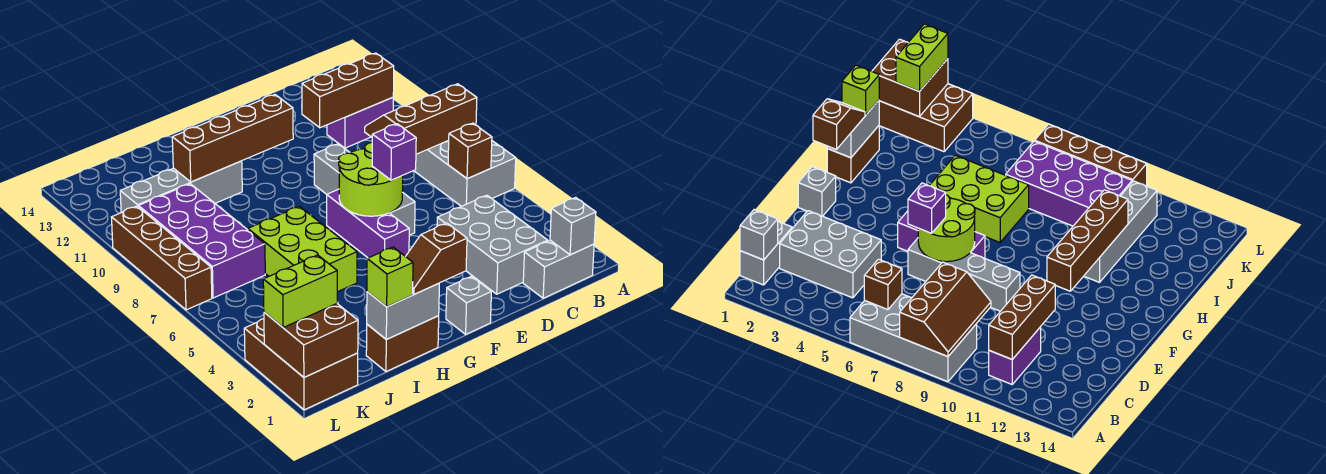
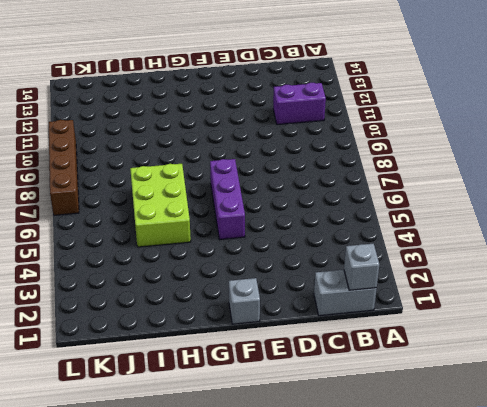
none -> grey 2x4 brick [414,140,516,206]
none -> grey 2x3 brick [437,195,548,294]
none -> grey 1x4 brick [314,144,415,235]

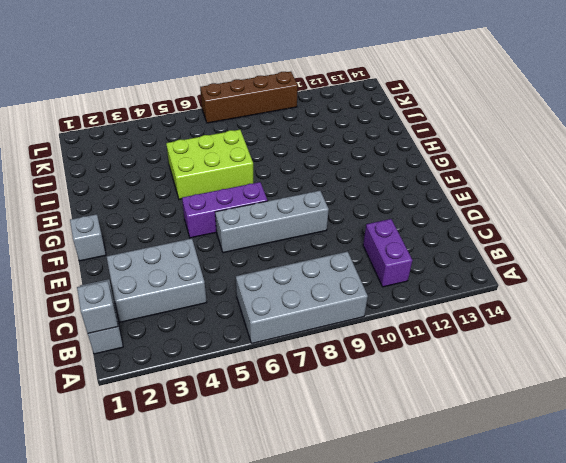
none -> brown 1x2 brick [366,316,439,372]
none -> grey 1x4 brick [120,161,242,212]
none -> purple 2x4 brick [138,184,265,298]

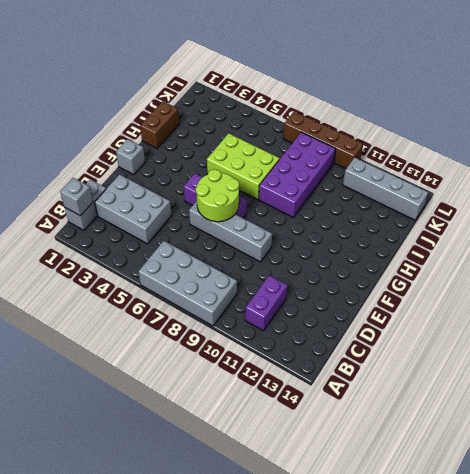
purple 2x4 brick [259,132,336,217] -> purple 2x4 brick turned to [138,184,265,298]
grey 1x4 brick [343,157,428,220] -> grey 1x4 brick turned to [120,161,242,212]
none -> brown 2x3 brick [244,319,358,410]
none -> brown 2x3 slope [365,84,477,154]
none -> brown 1x1 brick [448,123,492,179]

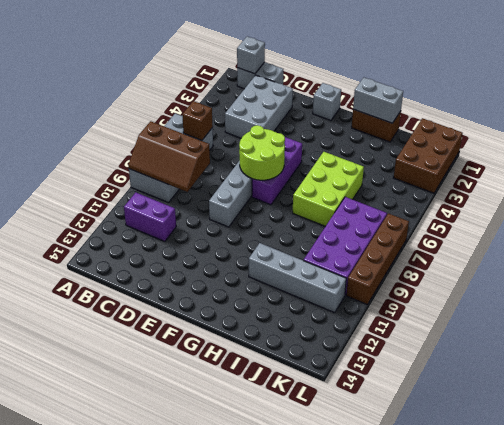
none -> brown 1x3 brick [302,53,394,128]
none -> brown 1x4 brick [172,95,293,182]
none -> brown 2x2 brick [264,304,358,377]

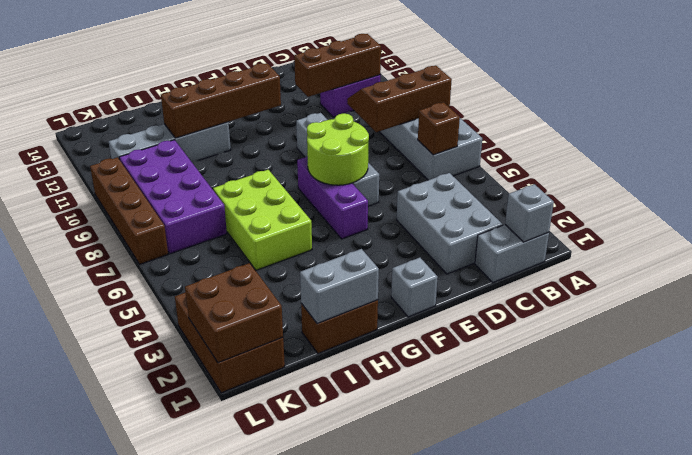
none -> purple 1x1 brick [372,124,416,180]
none -> brown 1x2 slope [406,223,467,294]
none -> lime 1x1 brick [367,247,413,307]

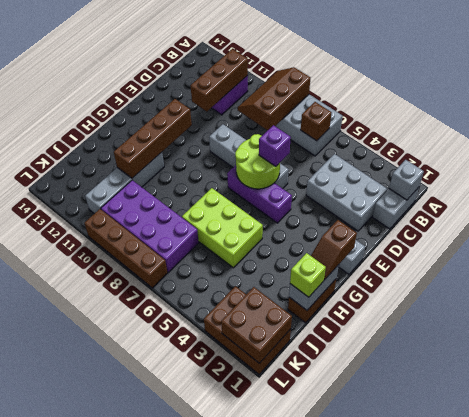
none -> lime 1x2 brick [263,255,337,327]

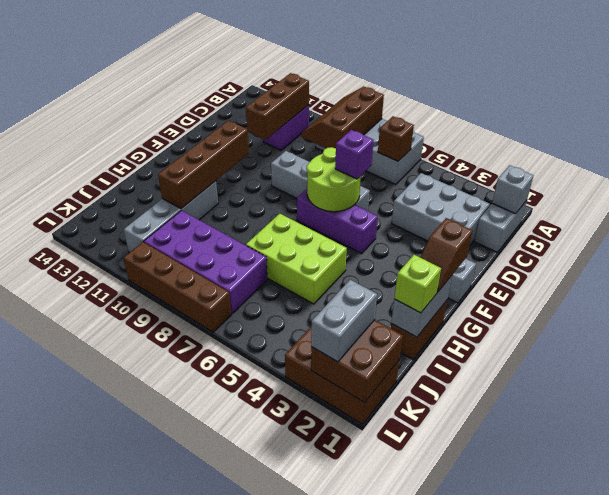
grey 1x2 brick [311,280,377,362] -> lime 1x2 brick [263,255,337,327]

